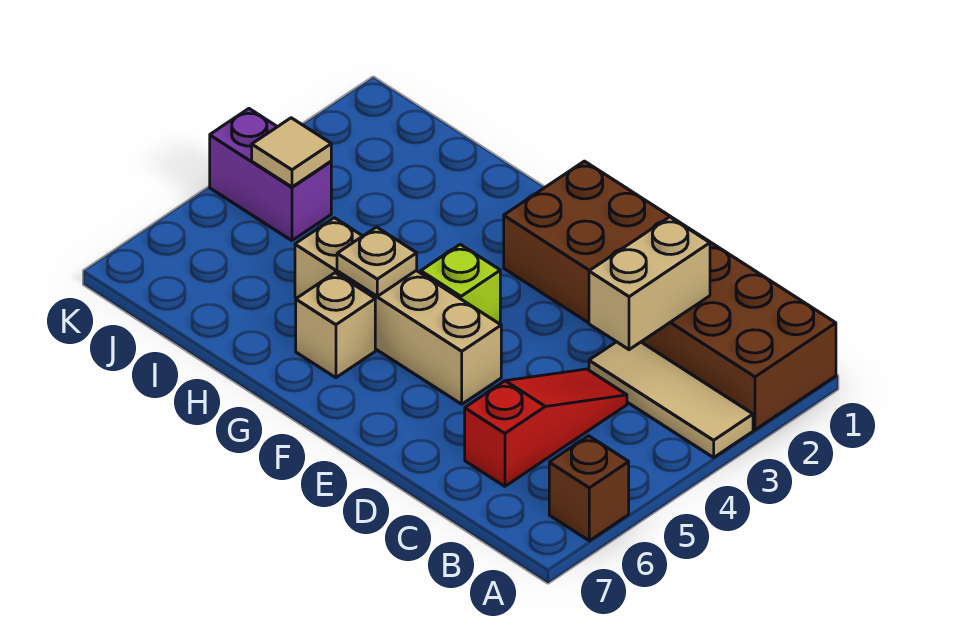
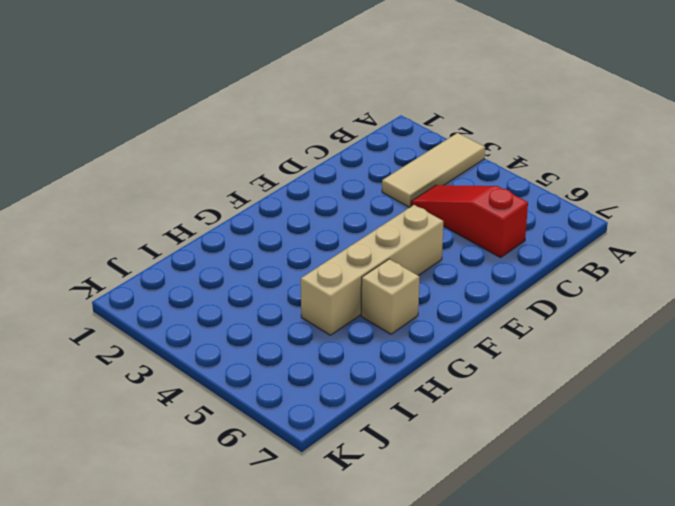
none -> brown 2x6 brick [504,161,836,430]
none -> brown 1x1 brick [549,436,629,541]

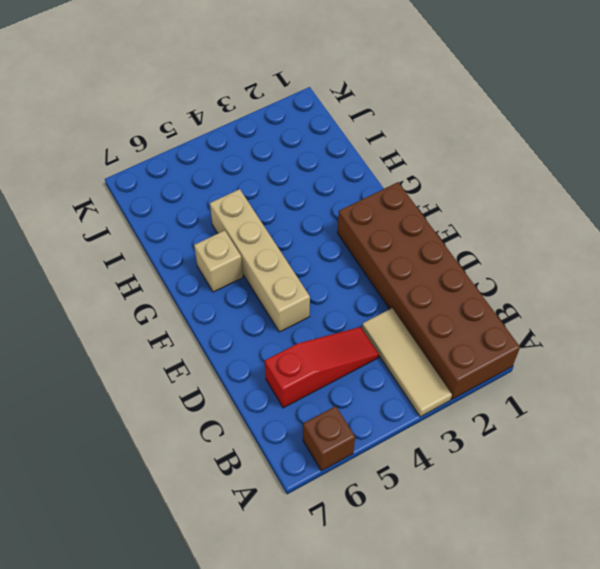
none -> lime 1x1 brick [421,244,500,324]
none -> purple 1x2 brick [210,109,331,241]

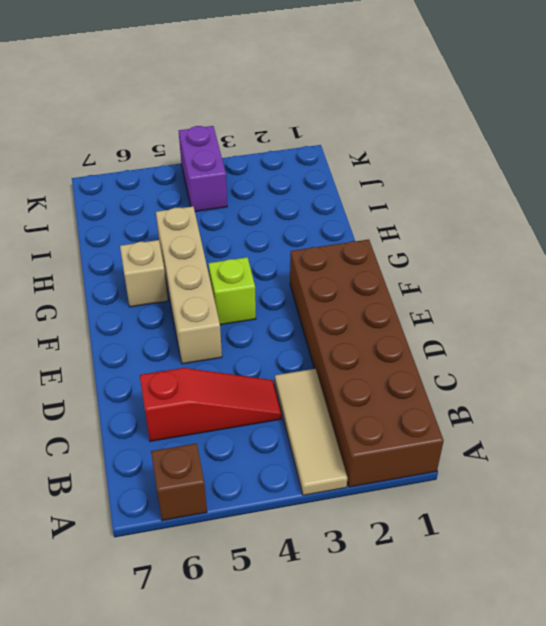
none -> tan 1x2 brick [589,217,710,350]
none -> tan 1x1 plate [337,227,417,296]

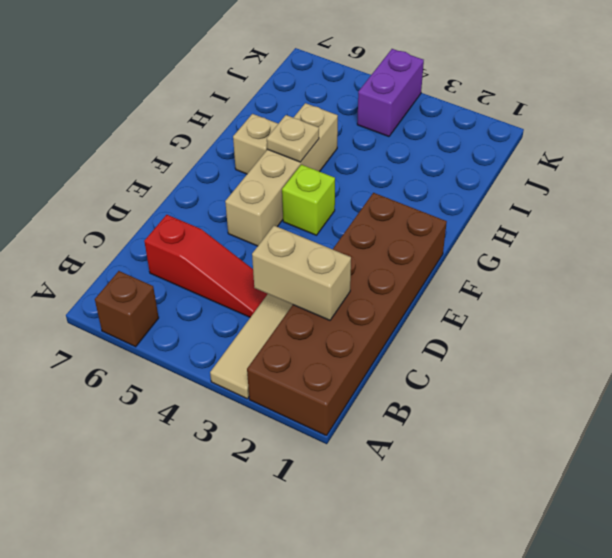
none -> tan 1x1 tile [252,118,331,187]

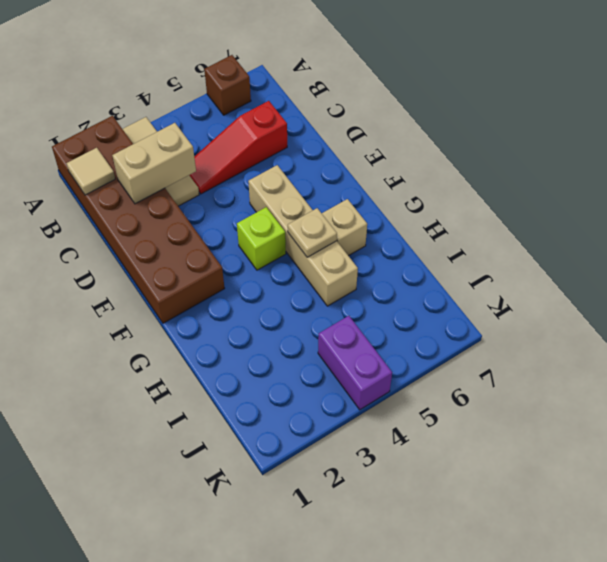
tan 1x1 tile [66,148,115,195] -> tan 1x1 tile moved to [252,118,331,187]

